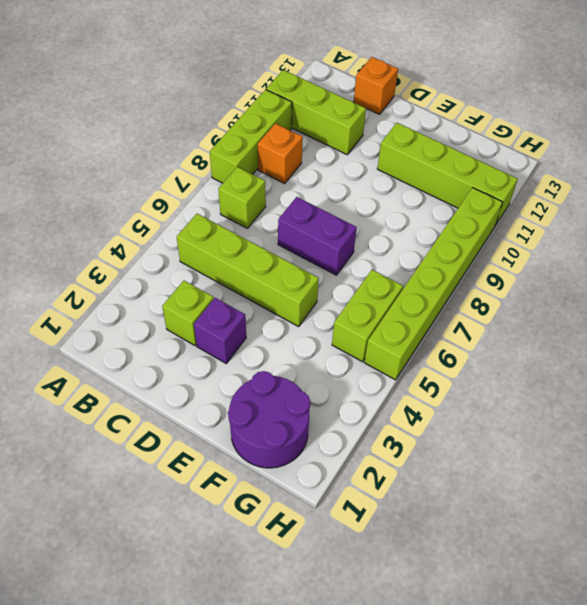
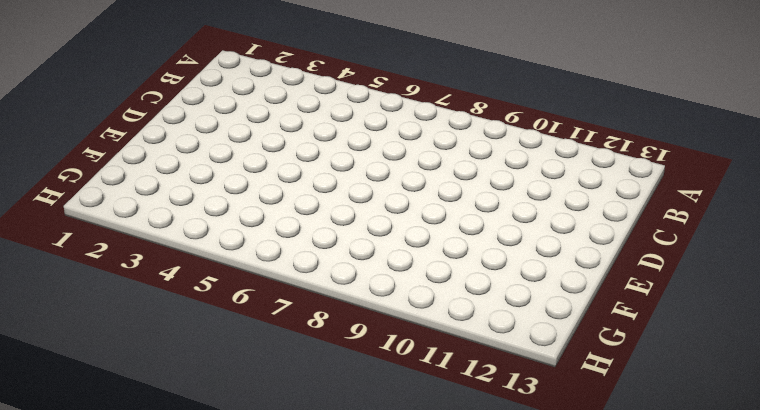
none -> lime 1x3 brick [210,90,292,183]
none -> lime 1x3 brick [266,70,366,155]
none -> lime 1x4 brick [177,214,319,327]

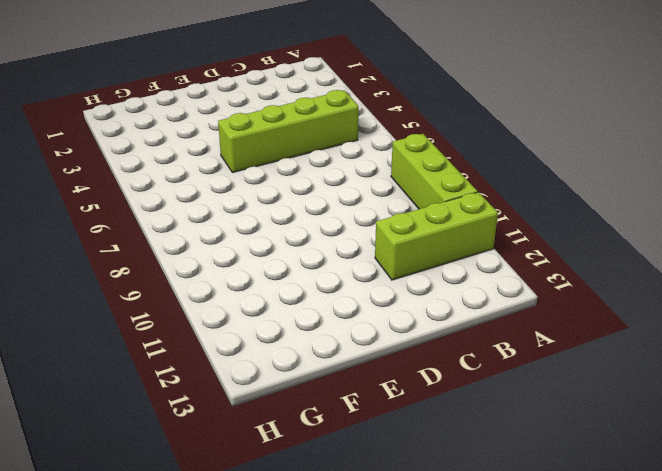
none -> lime 1x1 brick [219,167,266,228]
none -> orange 1x1 brick [258,123,303,183]
none -> lime 1x1 brick [162,281,214,346]

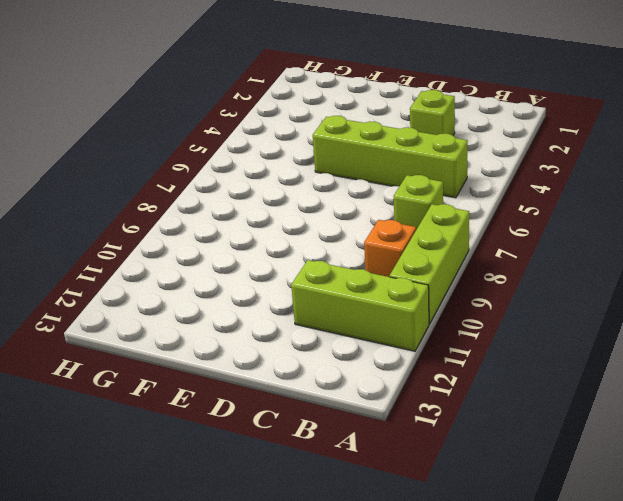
none -> orange 1x1 brick [354,57,398,114]
none -> purple 1x1 brick [194,298,246,363]
none -> purple 1x2 brick [278,197,357,275]

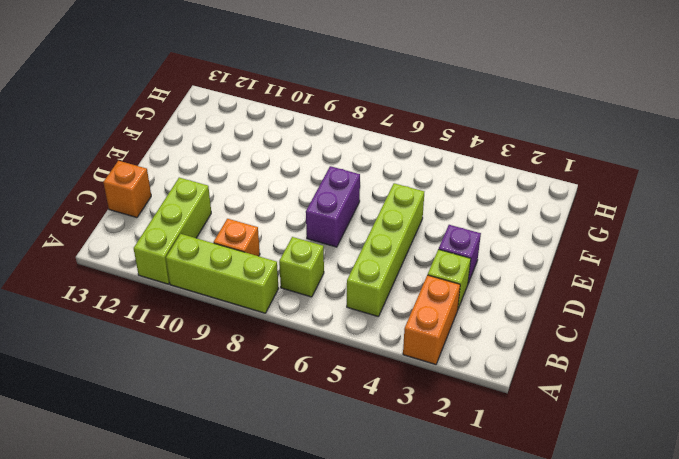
orange 1x2 brick [403,275,460,364] -> none
none -> lime 1x4 brick [377,123,518,224]
none -> purple 2x2 round brick [228,371,310,468]
none -> lime 1x2 brick [332,270,403,362]

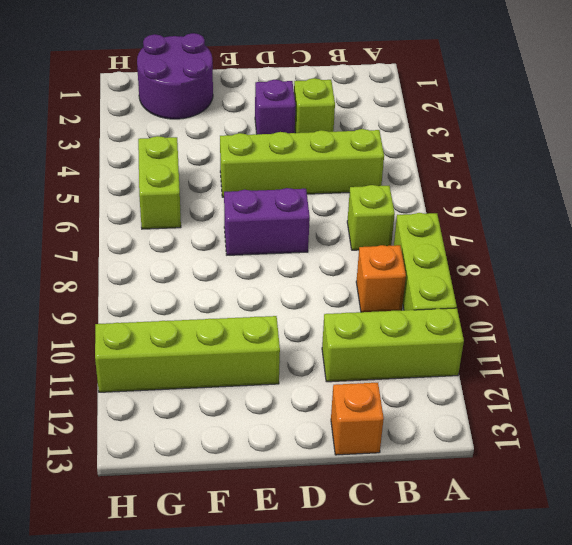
none -> lime 1x6 brick [364,188,503,380]

